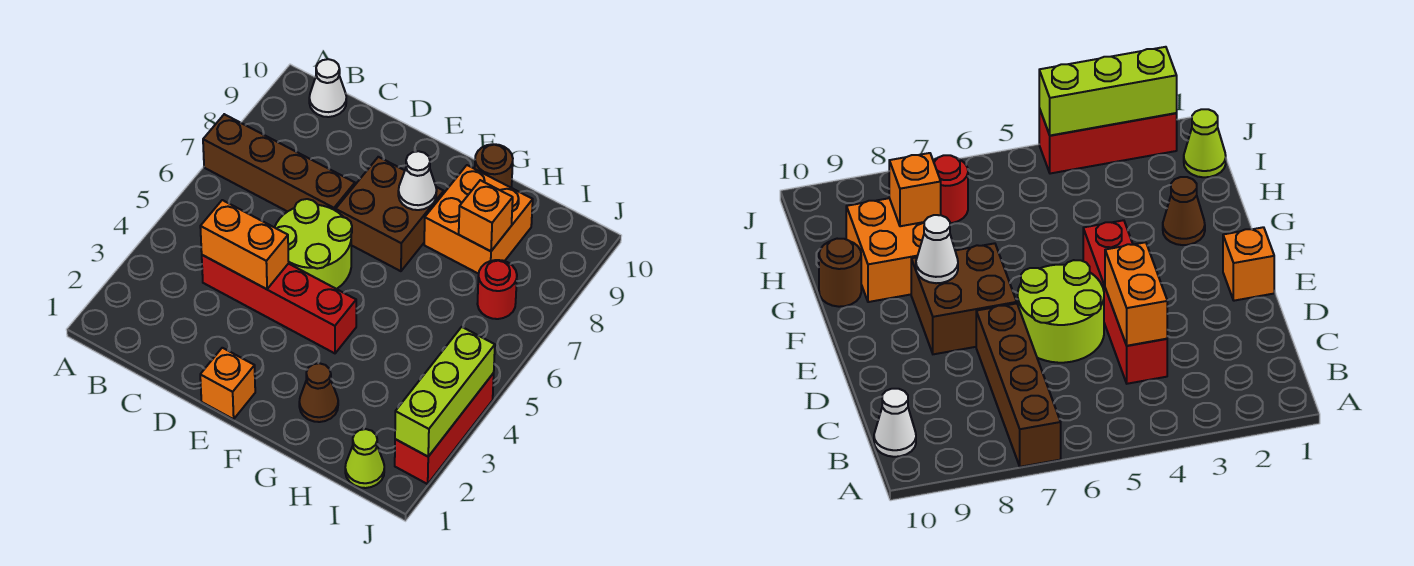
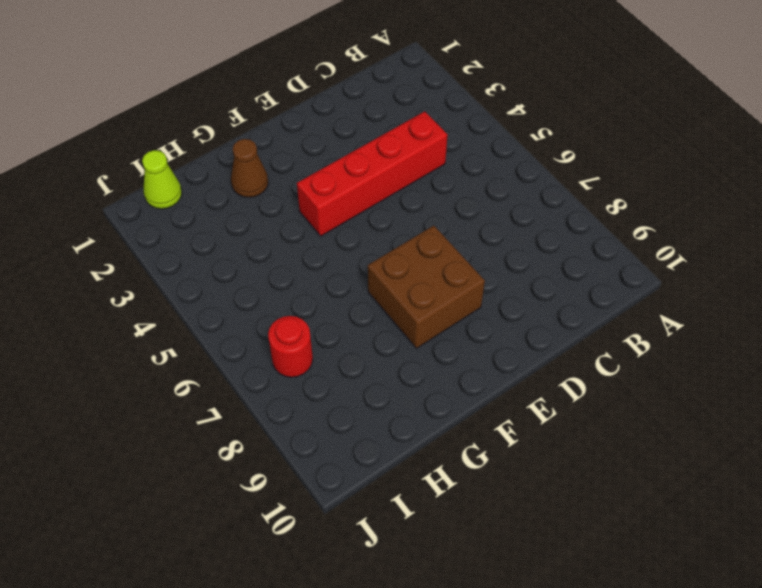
none -> brown 1x4 brick [203,114,355,212]
none -> white 1x1 cone [309,59,346,117]
none -> lime 2x2 round brick [275,199,352,289]

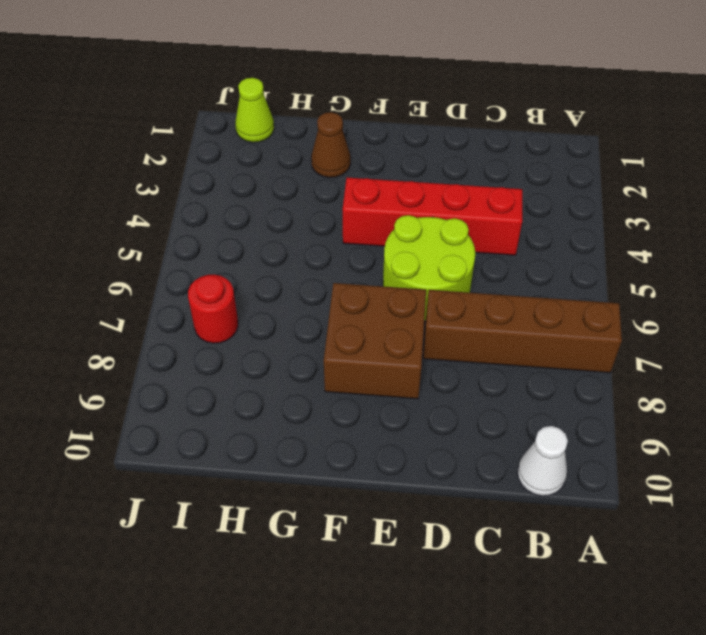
none -> orange 1x1 brick [200,348,255,419]
none -> orange 2x2 brick [424,165,533,274]
none -> brown 1x1 round brick [475,144,513,188]

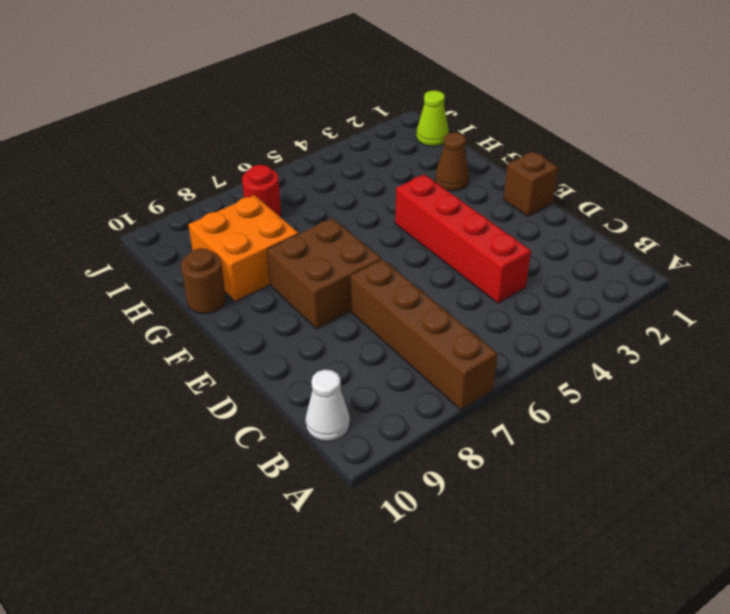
brown 1x1 brick [503,151,558,216] -> orange 1x1 brick [200,348,255,419]
none -> lime 2x2 round brick [275,199,352,289]
none -> red 1x3 brick [395,373,494,484]
none -> orange 1x2 brick [200,200,289,289]

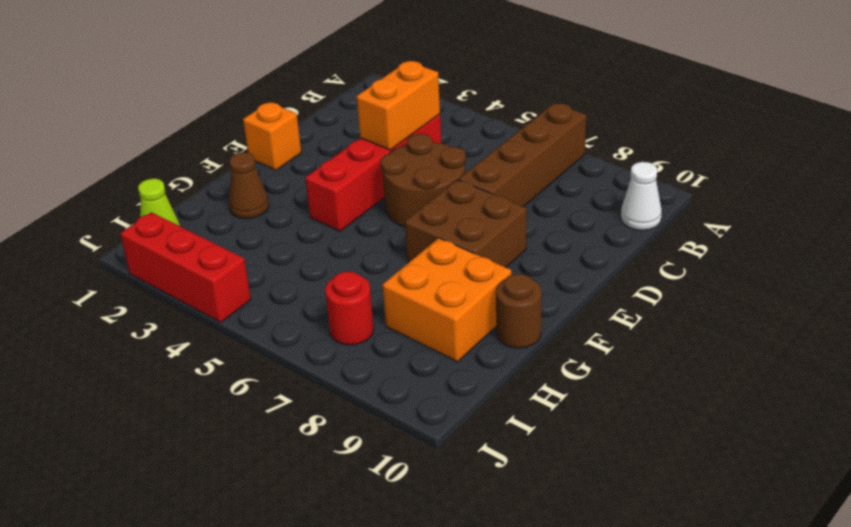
brown 2x2 round brick [381,134,466,227] -> lime 2x2 round brick [275,199,352,289]
none -> white 1x1 cone [398,151,437,210]
none -> orange 1x1 brick [459,180,513,251]
none -> lime 1x3 brick [395,327,495,457]

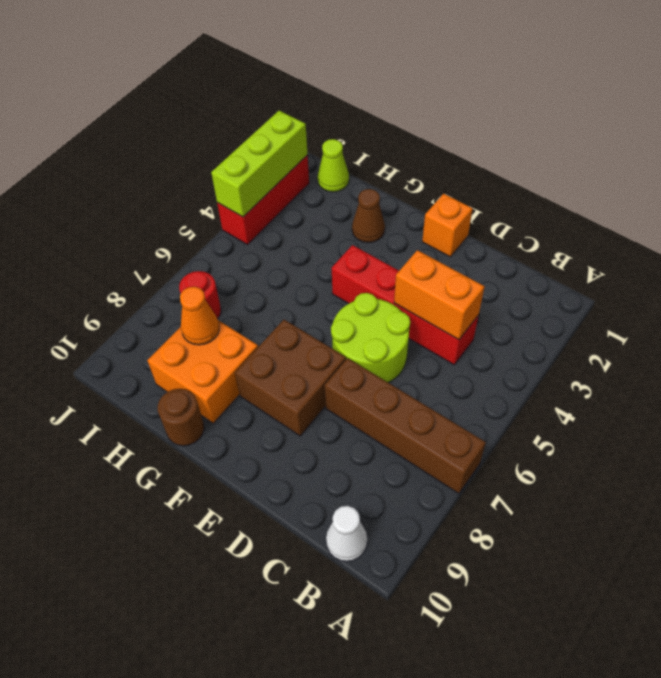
orange 1x1 cone [180,287,219,345] -> orange 1x1 brick [459,180,513,251]
none -> white 1x1 cone [398,151,437,210]

